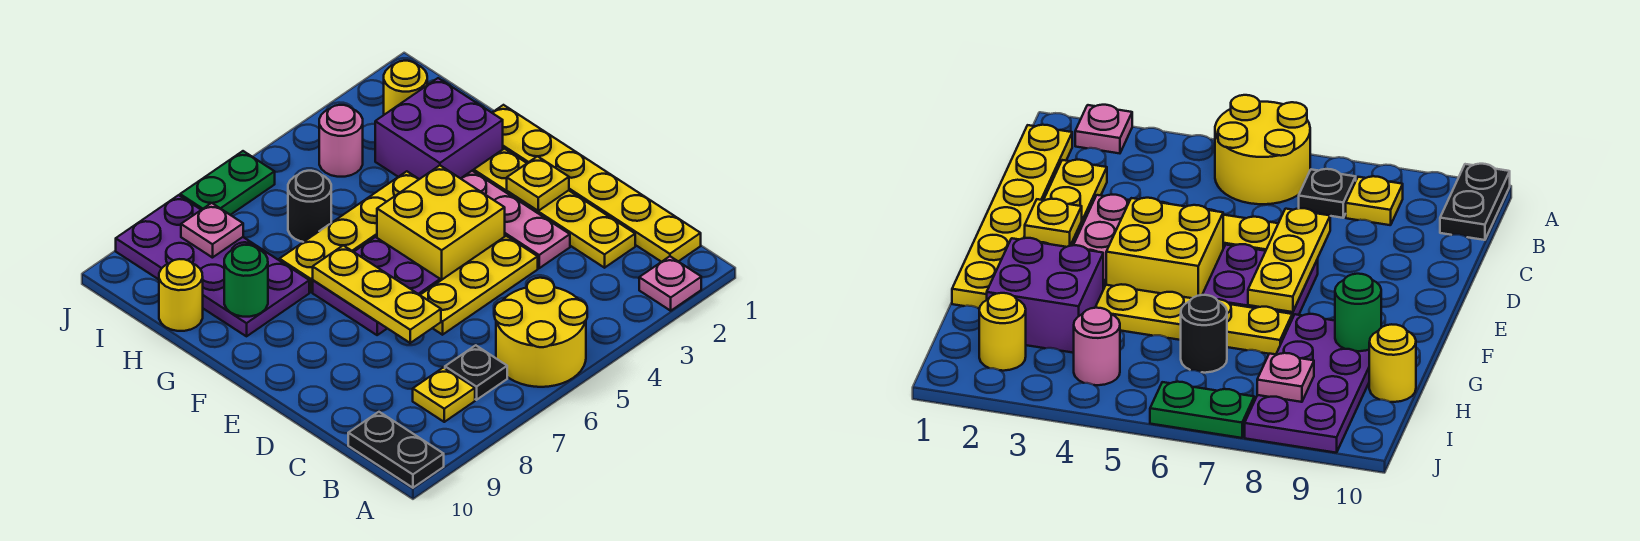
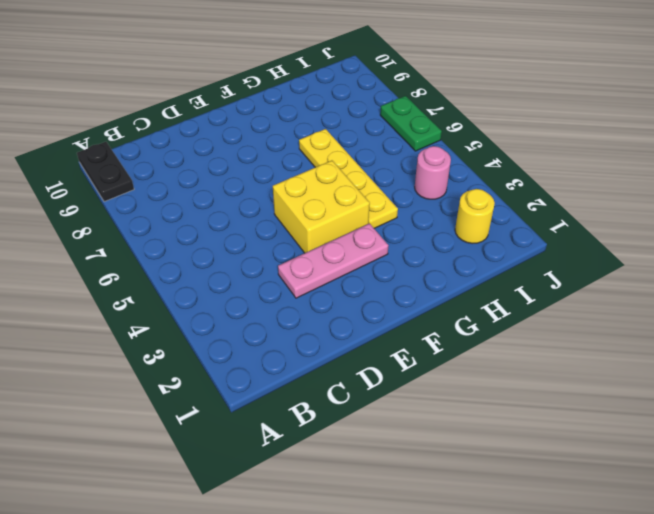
black 1x2 plate [77,142,134,202] -> black 1x2 plate turned to [348,412,444,488]
none -> pink 1x1 plate [639,256,701,311]
none -> yellow 2x2 round brick [495,278,587,387]
none -> yellow 1x6 plate [492,105,701,262]

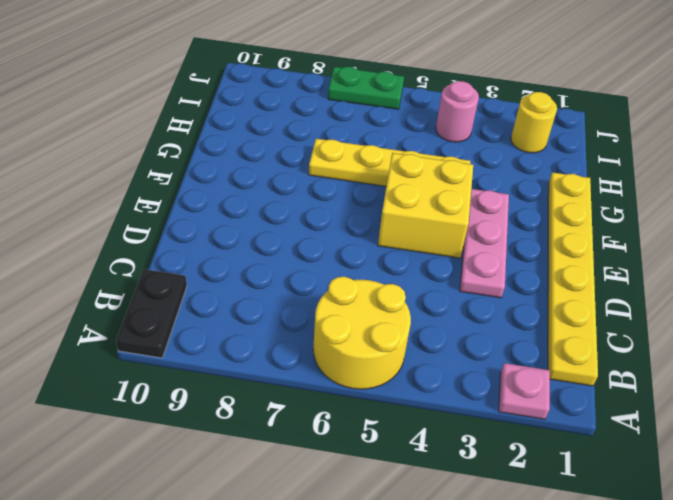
none -> black 1x1 plate [445,345,507,400]
none -> yellow 1x1 plate [413,368,475,422]
none -> yellow 1x4 plate [474,149,635,268]

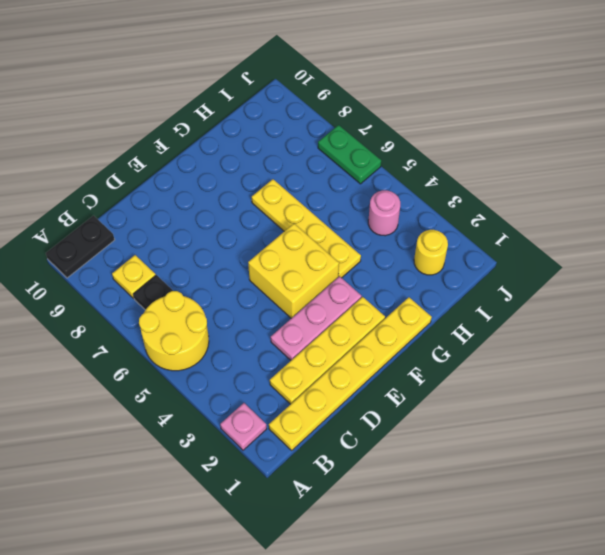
none -> yellow 1x3 plate [420,236,538,335]
none -> purple 2x2 plate [313,237,440,335]
none -> purple 2x2 brick [375,78,503,179]

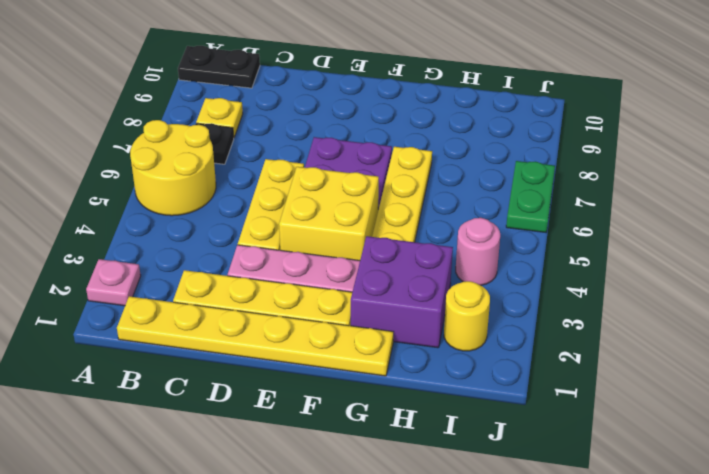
none -> purple 2x4 plate [116,195,309,336]
none -> black 1x1 round brick [288,171,331,242]
none -> yellow 1x1 round brick [159,259,203,331]

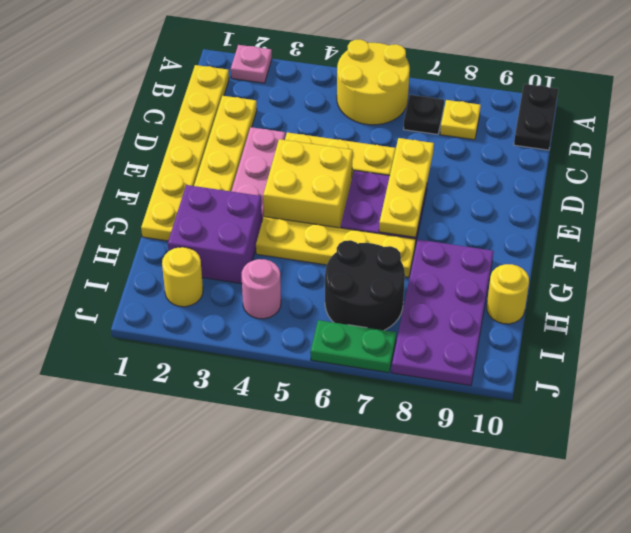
black 2x2 round brick [325,240,405,330] -> black 1x1 round brick [288,171,331,242]
none -> yellow 1x1 plate [507,156,569,211]
none -> green 1x1 round brick [224,245,268,317]
none -> pink 1x1 plate [181,203,243,258]

